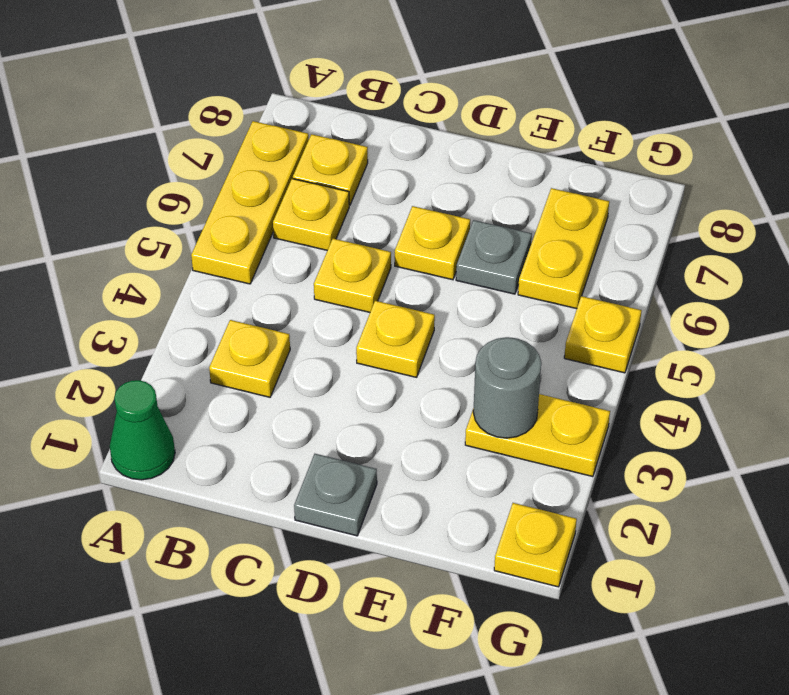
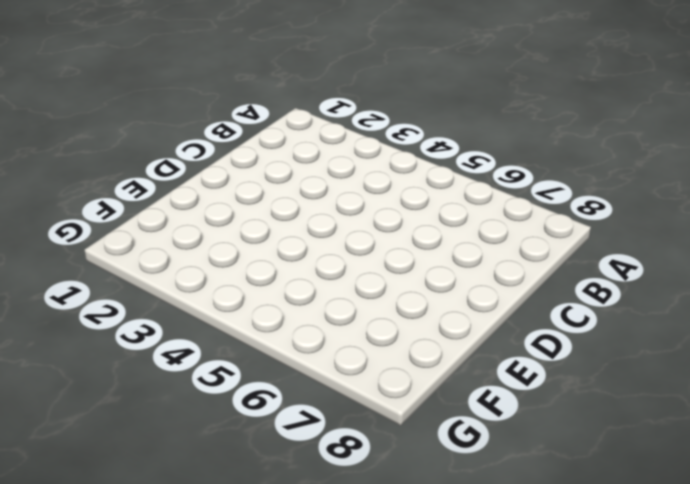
none -> green 1x1 cone [110,380,175,480]
none -> yellow 1x3 plate [191,121,309,284]
none -> yellow 1x1 plate [209,320,290,397]

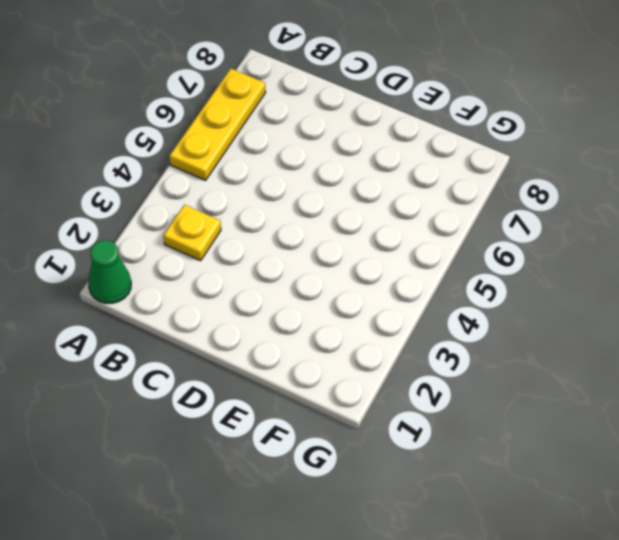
none -> yellow 1x1 plate [273,179,349,250]
none -> yellow 1x1 plate [293,134,368,205]
none -> yellow 1x1 plate [314,239,391,312]

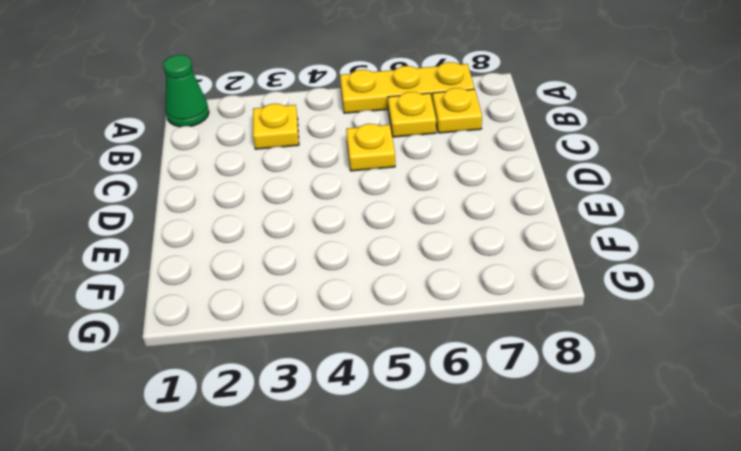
none -> grey 1x1 plate [294,454,377,536]
none -> yellow 1x1 plate [356,301,435,377]
none -> yellow 1x1 plate [395,206,470,280]

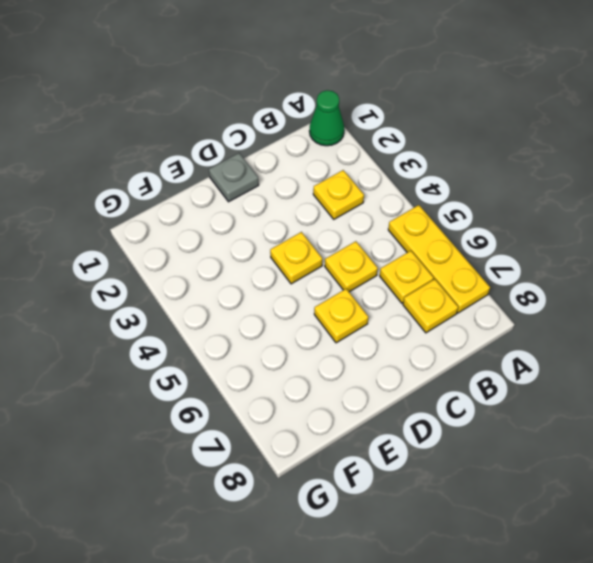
none -> grey 1x1 plate [456,220,532,294]
none -> yellow 1x2 plate [465,394,610,477]
none -> yellow 1x2 plate [518,188,609,309]

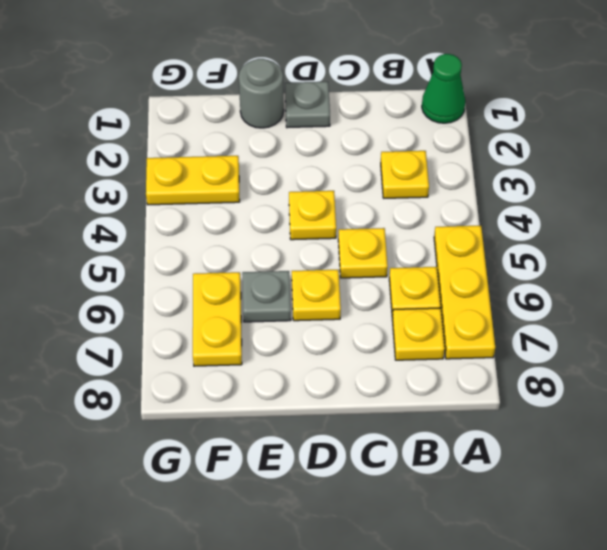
grey 1x1 round brick [239,59,284,128] -> grey 1x1 round brick moved to [473,337,541,438]
none -> yellow 1x1 plate [494,503,577,587]
none -> yellow 1x1 plate [564,296,642,373]

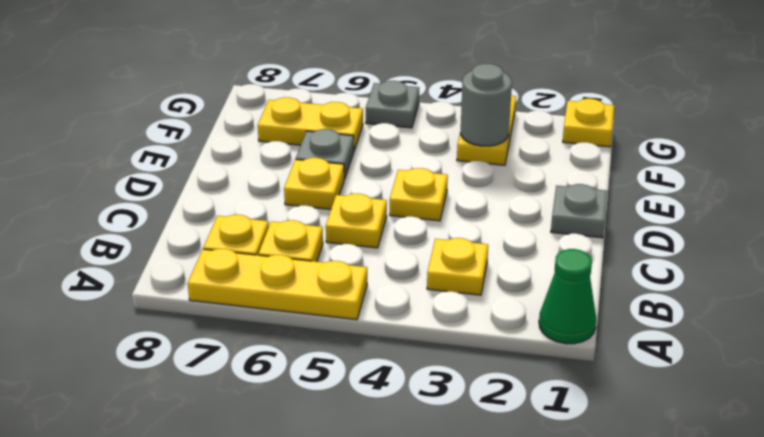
grey 1x1 plate [366,81,419,128] -> yellow 1x1 plate [564,296,642,373]

